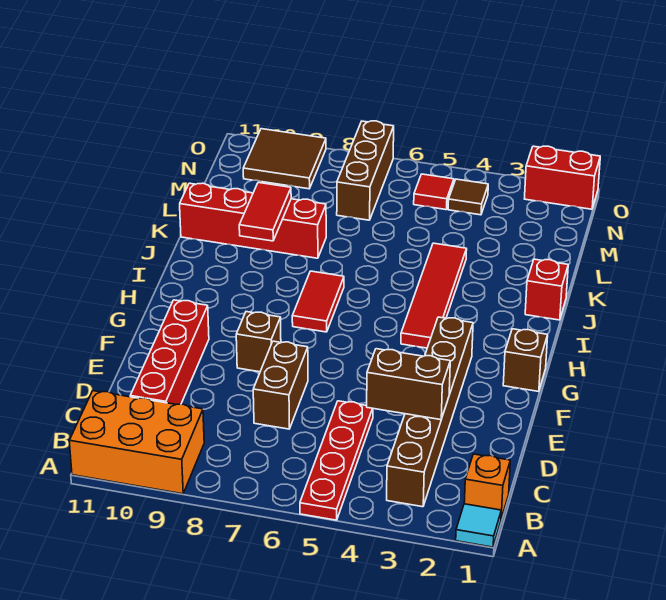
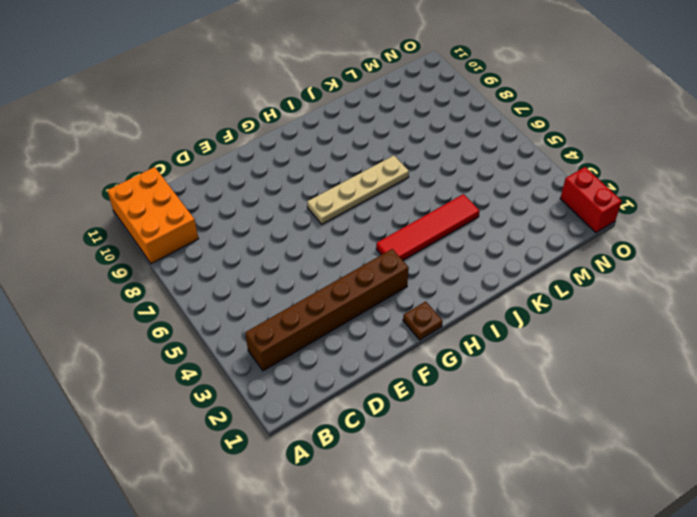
brown 1x1 plate [403,301,443,340] -> brown 1x1 brick [503,329,548,392]
tan 1x4 plate [307,156,409,224] -> red 1x2 tile [292,271,344,332]
none -> cyan 1x1 tile [456,504,501,547]
none -> red 1x4 plate [300,401,373,520]
none -> orange 1x1 brick [464,454,510,519]

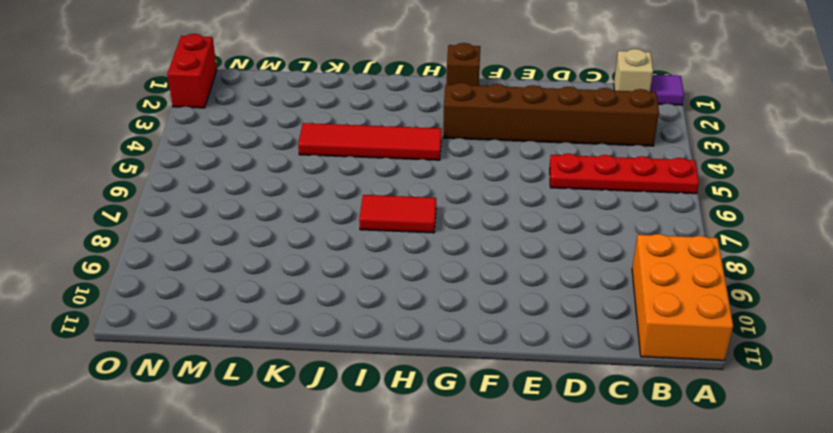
purple 1x1 tile [650,75,684,105] -> cyan 1x1 tile [456,504,501,547]
tan 1x1 brick [614,49,653,92] -> orange 1x1 brick [464,454,510,519]
none -> red 1x4 brick [130,300,209,404]
none -> brown 1x2 brick [253,341,308,429]
none -> brown 1x1 brick [236,312,281,372]

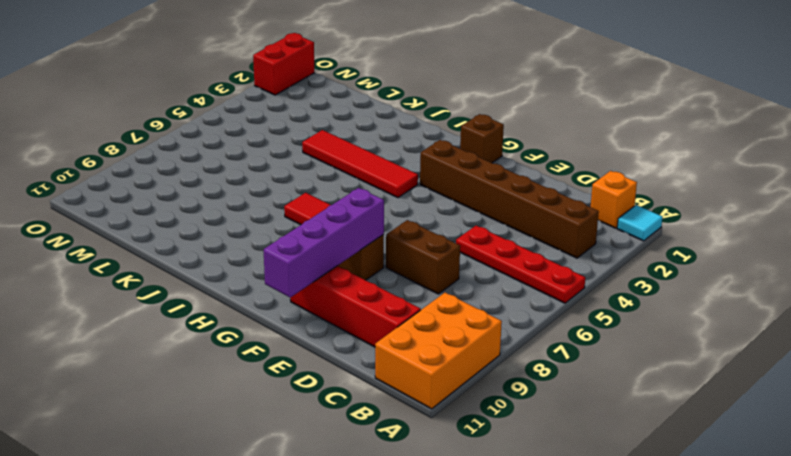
purple 1x4 brick [264,188,384,298] -> none
none -> red 1x1 brick [525,259,568,320]
none -> red 1x4 brick [180,183,326,258]
none -> brown 1x3 brick [337,121,394,220]

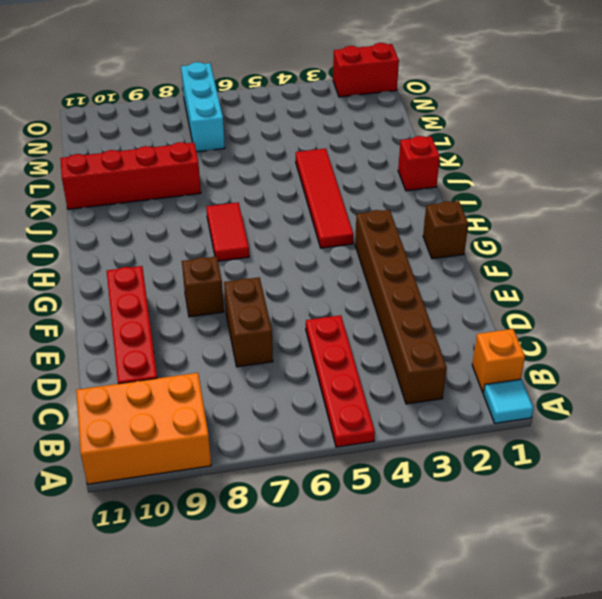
cyan 1x3 brick [181,62,225,152] -> brown 1x3 brick [337,121,394,220]
none -> brown 1x1 tile [448,179,488,215]
none -> red 1x1 tile [414,174,454,210]
none -> brown 2x2 tile [243,129,326,189]

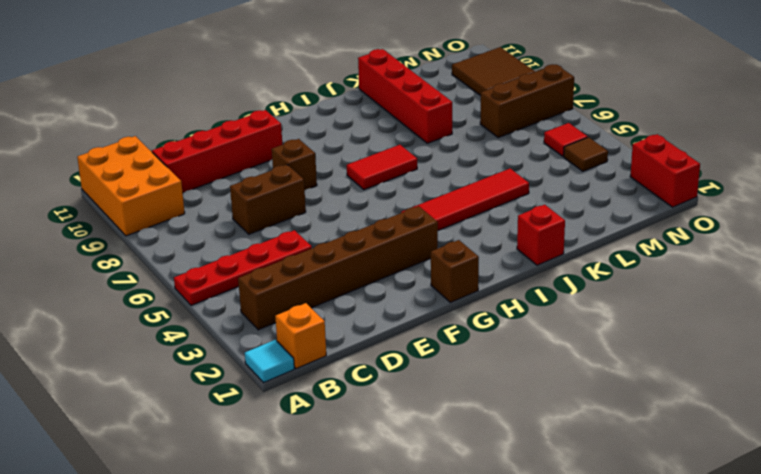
none -> brown 1x2 brick [367,349,450,420]
none -> red 1x2 tile [239,182,291,241]

